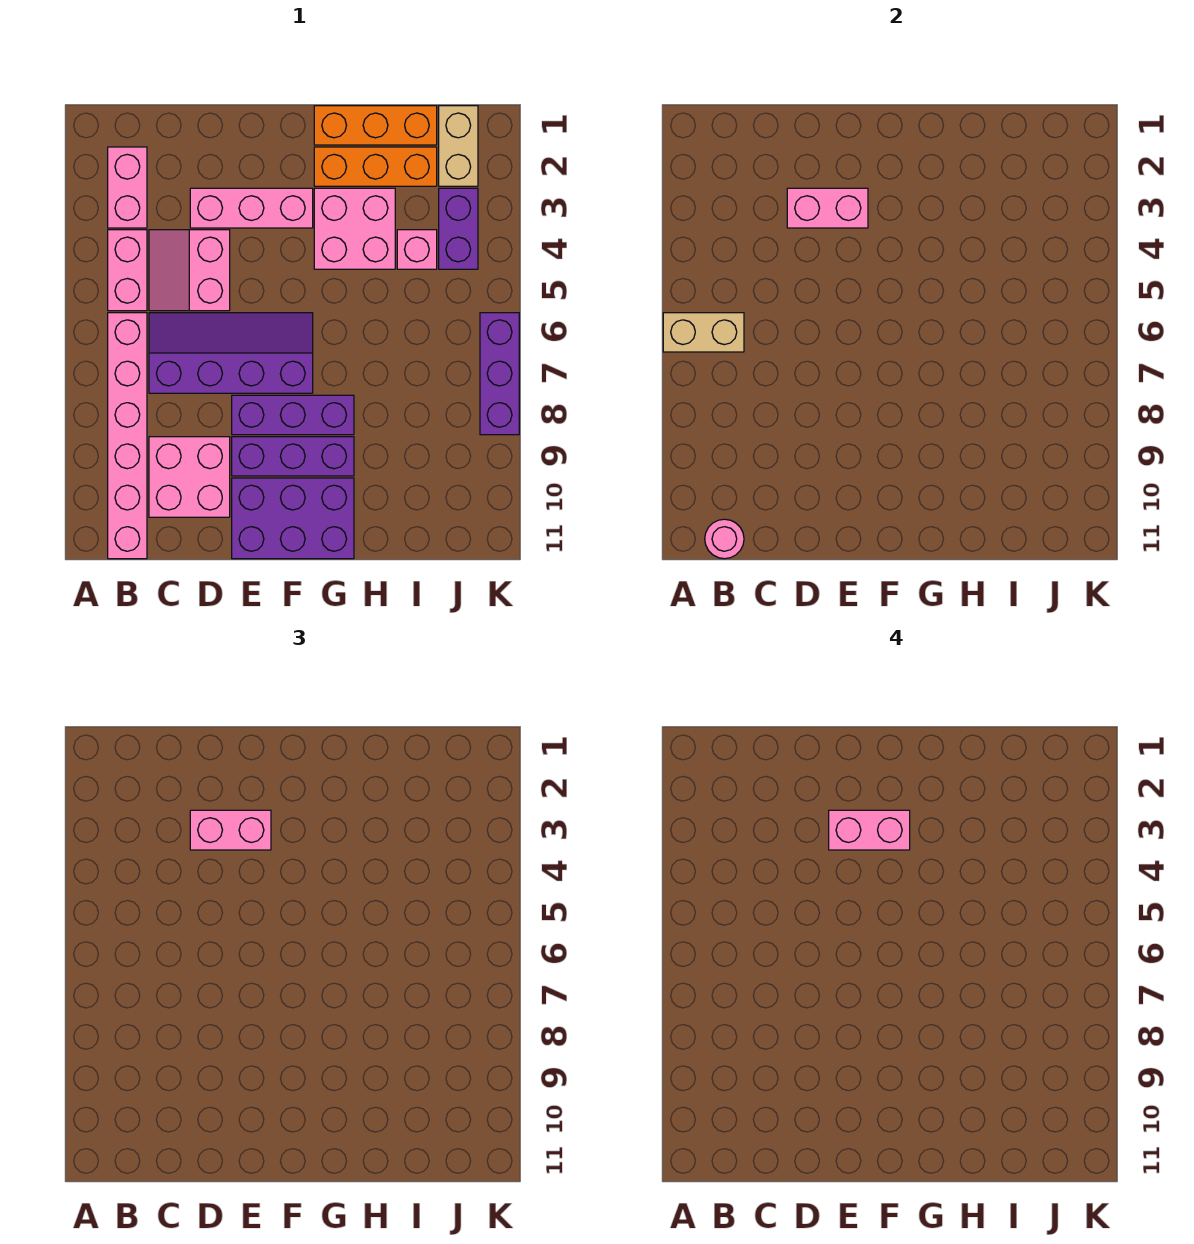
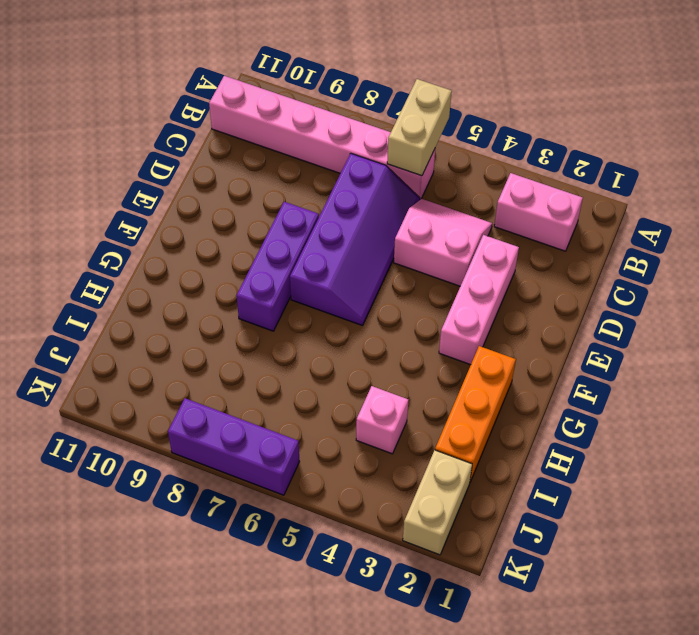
tan 1x2 brick [403,450,472,555] -> tan 1x2 brick turned to [439,106,478,186]
none -> pink 1x2 brick [108,230,147,311]
none -> pink 2x2 brick [149,437,230,517]
none -> purple 1x3 brick [232,437,354,476]

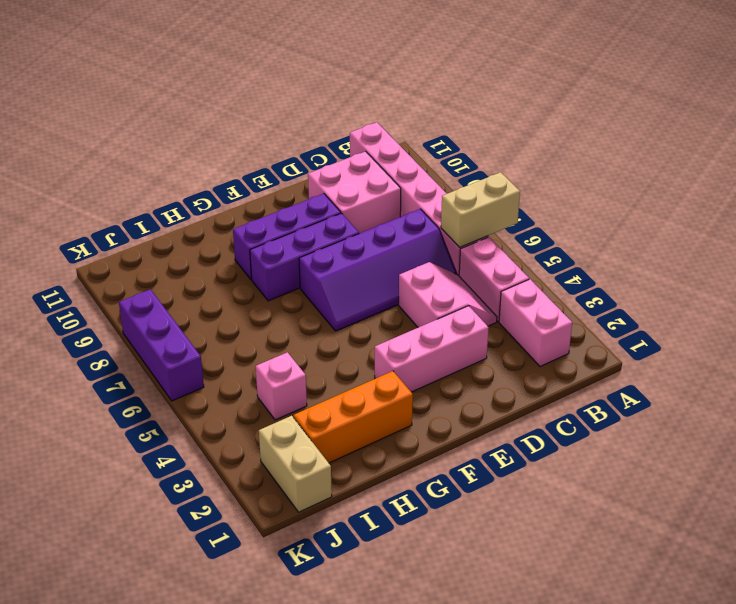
none -> purple 2x3 brick [232,478,354,559]
none -> orange 1x3 brick [314,106,437,145]
none -> pink 2x2 brick [314,188,395,269]

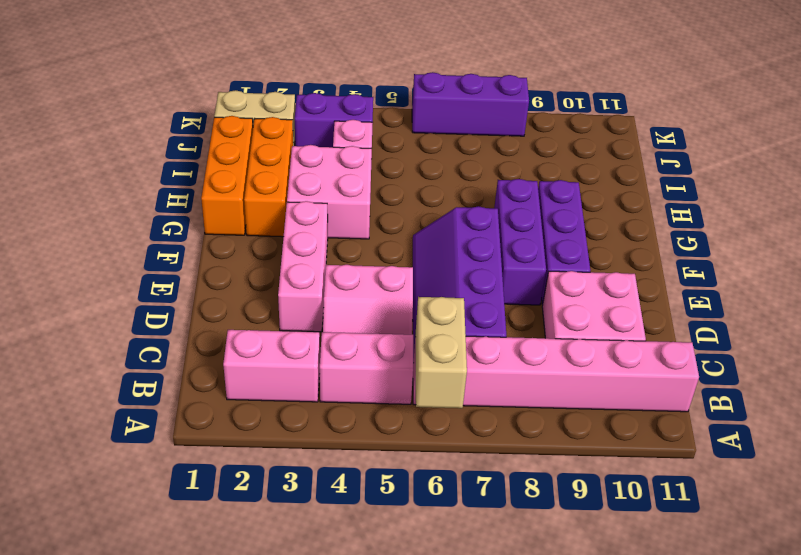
none -> purple 2x3 brick [232,478,354,559]
none -> pink 1x1 round brick [705,519,744,559]
none -> pink 1x2 brick [787,188,868,228]

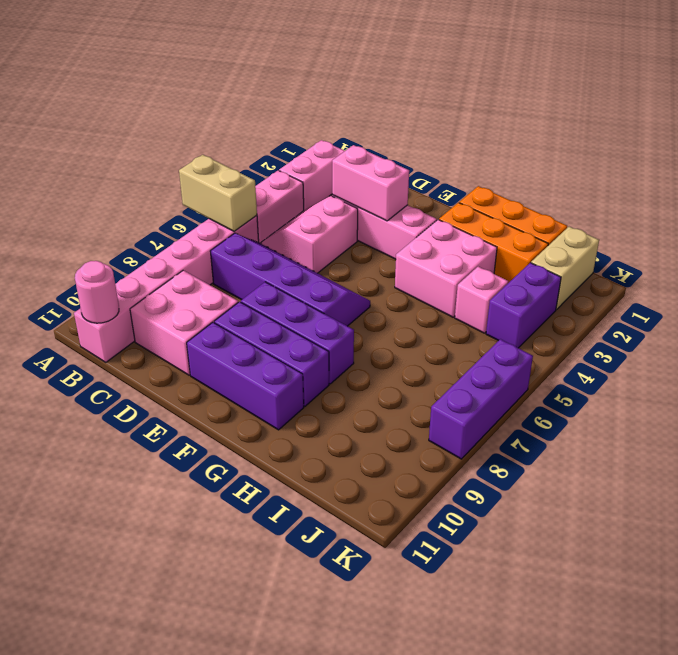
purple 1x3 brick [187,322,304,430] -> purple 2x3 brick [232,478,354,559]
none -> pink 1x2 brick [190,810,271,850]
none -> pink 1x2 brick [829,810,910,850]

